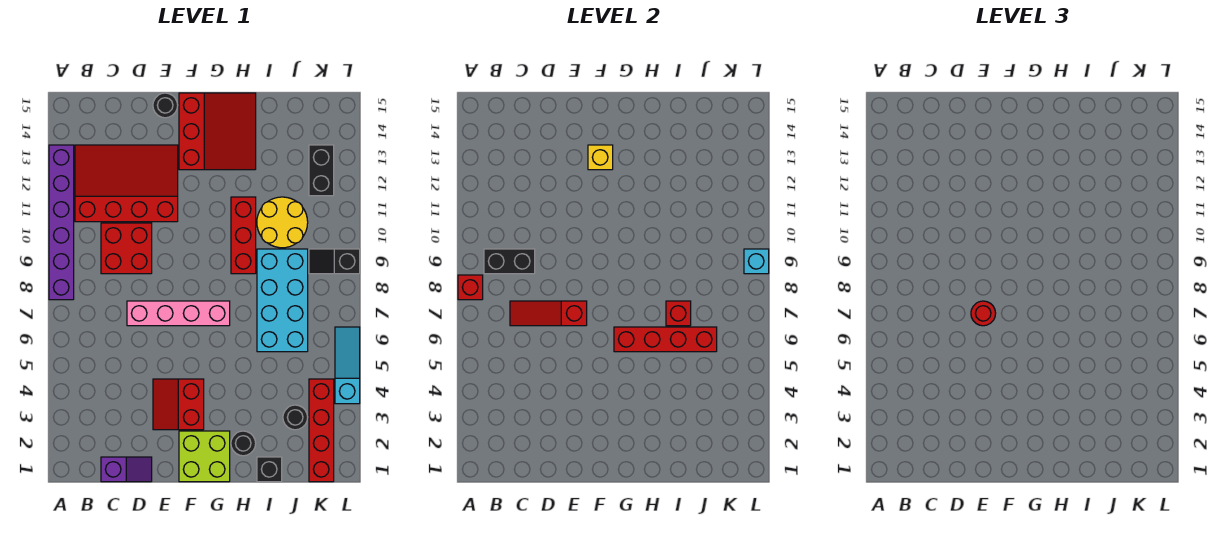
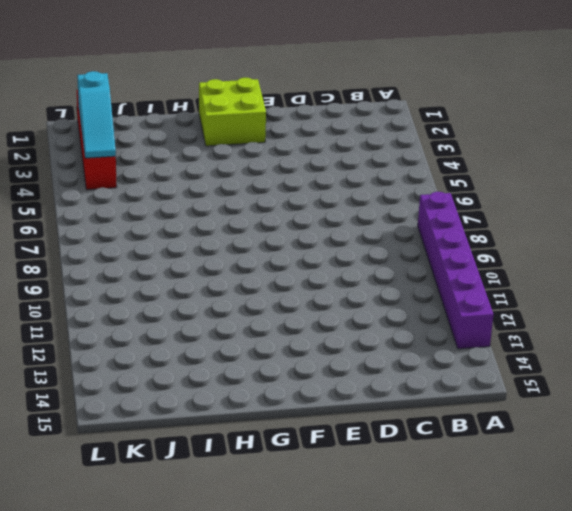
cyan 1x3 slope [77,71,116,158] -> cyan 1x3 slope moved to [335,327,360,404]
none -> red 3x4 slope [75,145,178,222]
none -> purple 1x2 slope [101,457,152,482]
none -> red 2x2 brick [101,223,152,274]

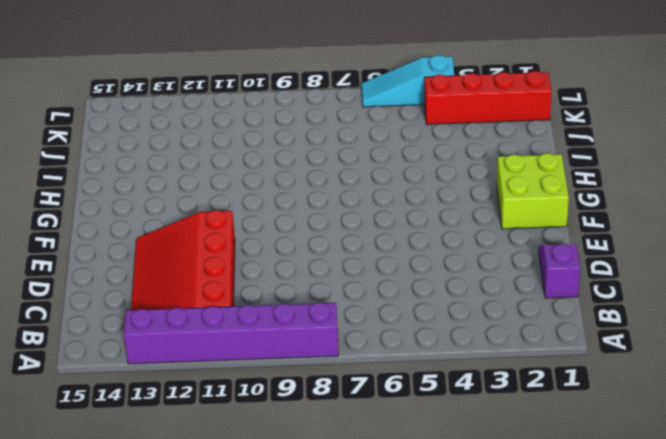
none -> red 2x2 brick [101,223,152,274]
none -> pink 1x4 brick [127,301,230,326]
none -> red 2x2 slope [153,379,204,430]

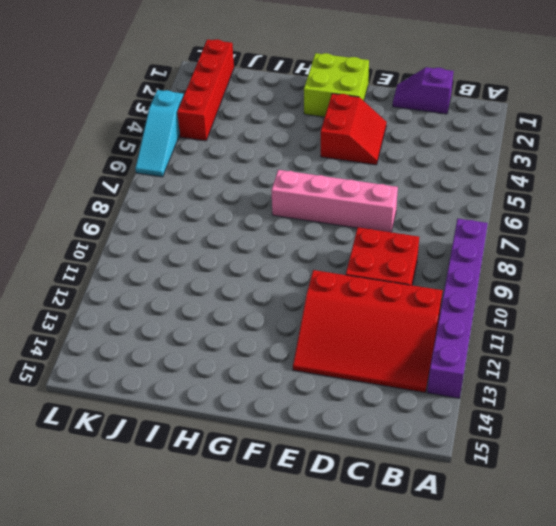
none -> black 1x1 round brick [153,93,178,118]
none -> red 3x3 slope [179,93,256,170]
none -> black 1x1 round brick [231,431,256,456]

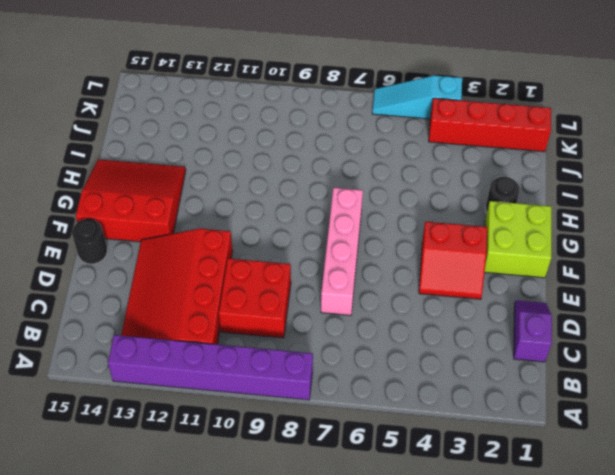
none -> red 1x3 brick [231,197,256,274]
none -> black 1x1 brick [257,457,282,482]
none -> cyan 2x4 brick [257,249,308,352]

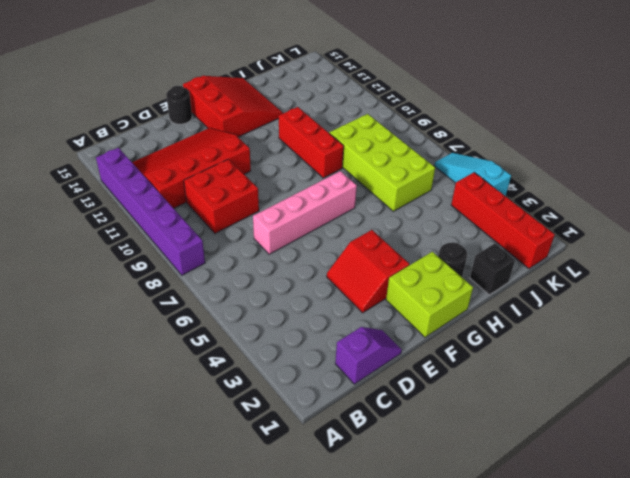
lime 2x4 brick [329,114,435,211] -> cyan 2x4 brick [257,249,308,352]
none -> yellow 2x2 round brick [257,197,308,248]
none -> black 1x1 round brick [283,405,308,430]
none -> black 1x2 slope [309,249,360,274]

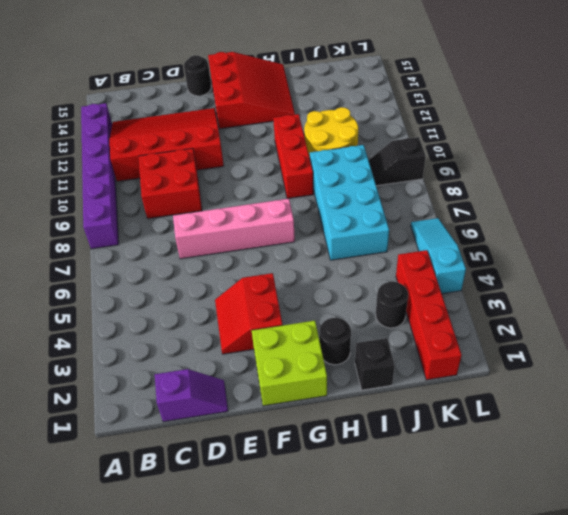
none -> black 1x2 brick [309,145,334,196]
none -> red 1x1 brick [458,275,483,300]
none -> black 1x2 brick [484,249,535,274]

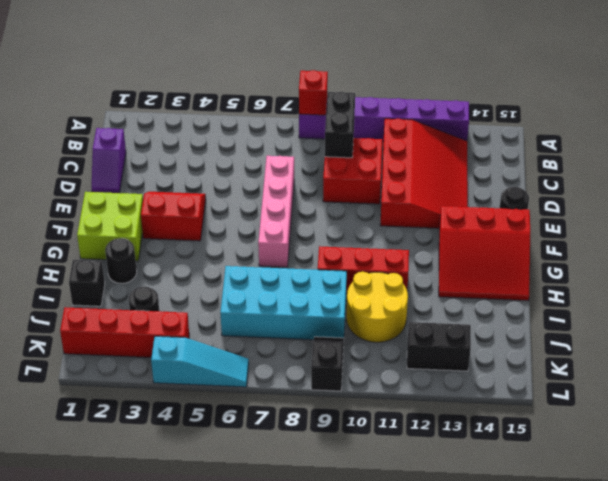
none -> red 1x3 slope [510,301,587,326]
none -> yellow 1x1 brick [588,145,613,170]
none -> red 1x4 brick [614,327,717,352]

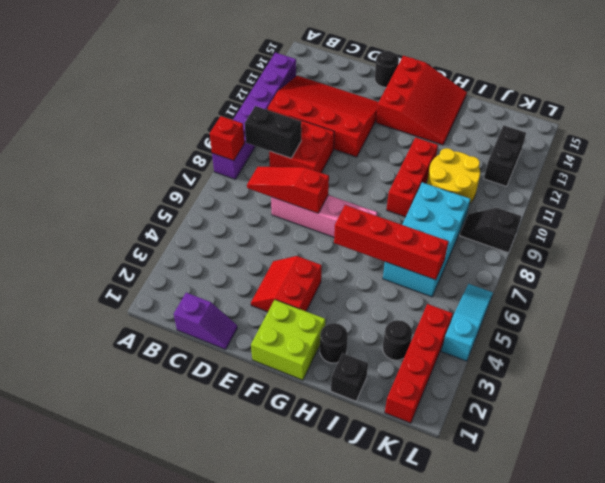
none -> yellow 1x1 brick [588,145,613,170]
none -> red 1x1 brick [666,301,691,326]
none -> cyan 1x1 brick [744,249,769,274]

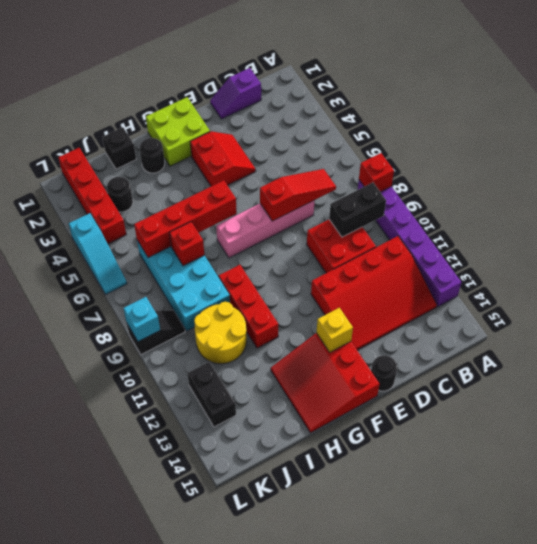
none -> red 1x1 round brick [971,301,996,326]

